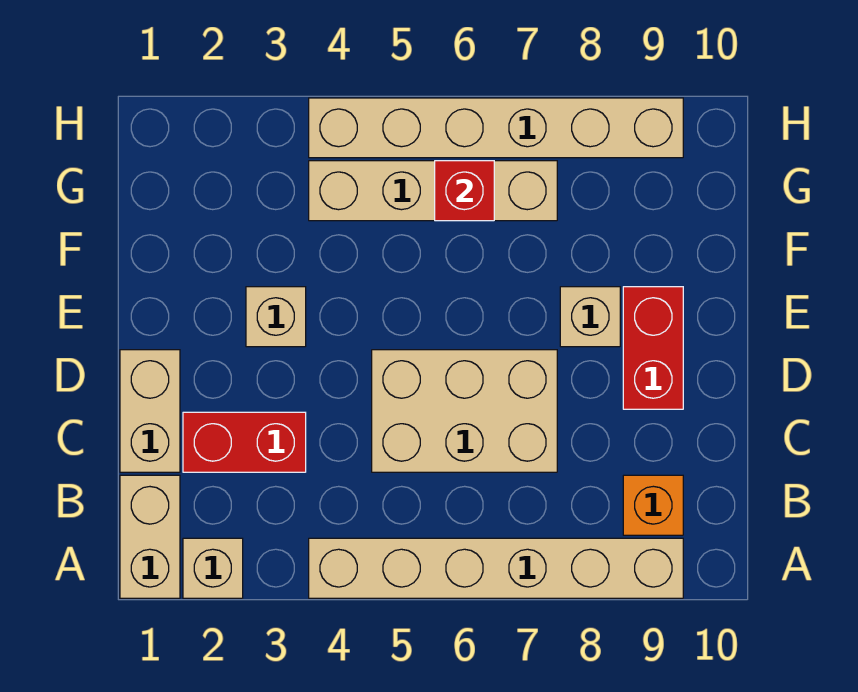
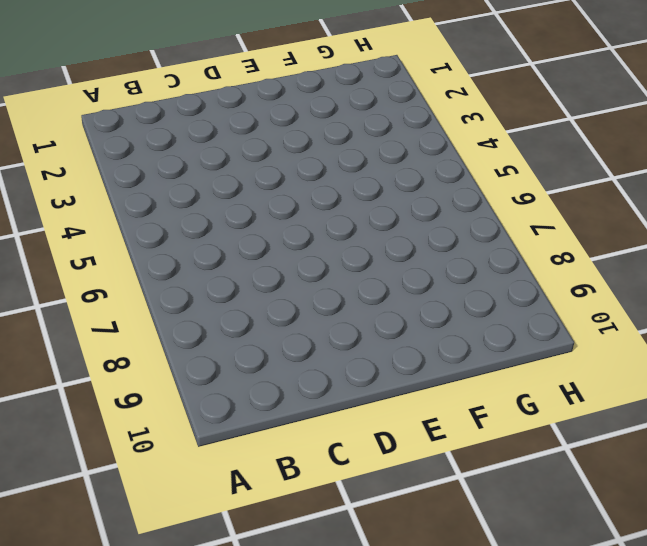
none -> tan 1x2 brick [120,475,180,598]
none -> tan 1x1 brick [183,538,243,598]
none -> tan 1x6 brick [309,538,683,598]

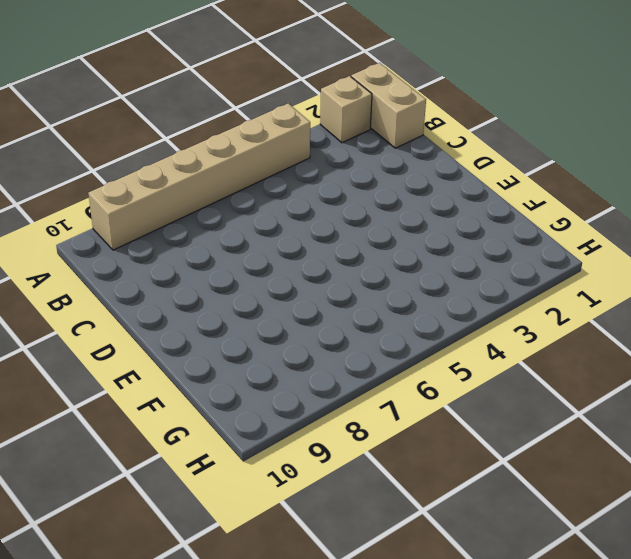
none -> orange 1x1 brick [623,475,683,535]
none -> tan 1x2 brick [120,350,180,472]
none -> red 1x2 brick [183,412,306,472]

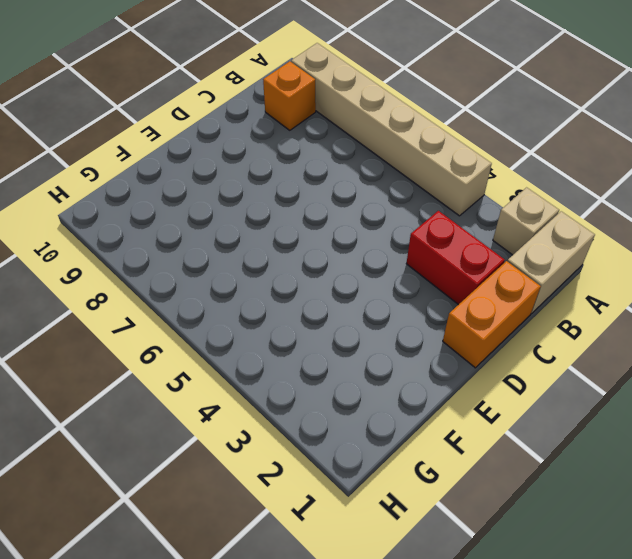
orange 1x2 brick [443,261,541,368] -> tan 1x2 brick [120,350,180,472]
none -> tan 2x3 brick [372,350,557,472]
none -> red 1x2 brick [623,287,683,409]
none -> tan 1x1 brick [246,287,306,347]

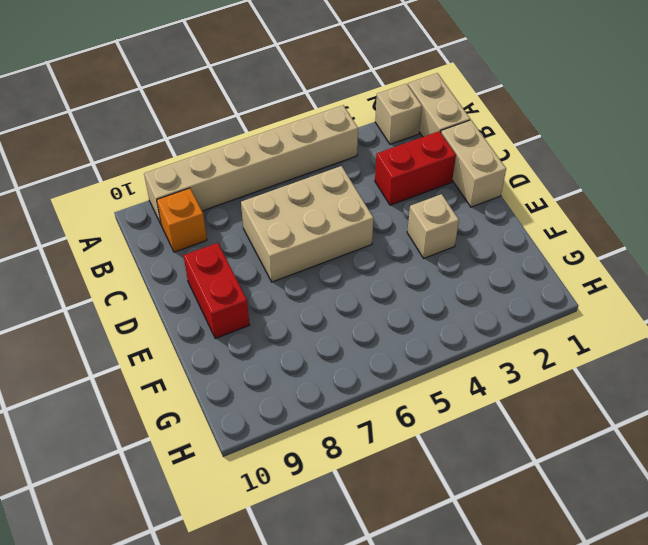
none -> tan 1x1 brick [560,287,620,347]
none -> tan 1x4 brick [309,161,557,221]
none -> tan 1x6 brick [309,98,683,158]

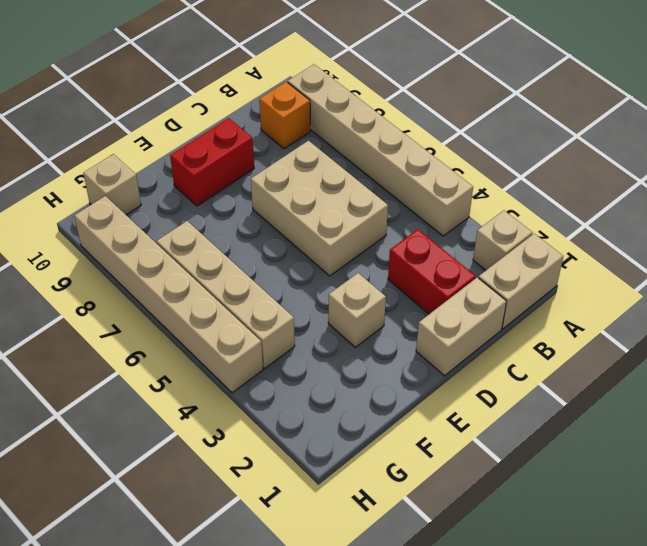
tan 1x1 brick [83,154,141,215] -> tan 1x1 brick moved to [560,287,620,347]
none -> red 1x1 brick [435,161,494,221]

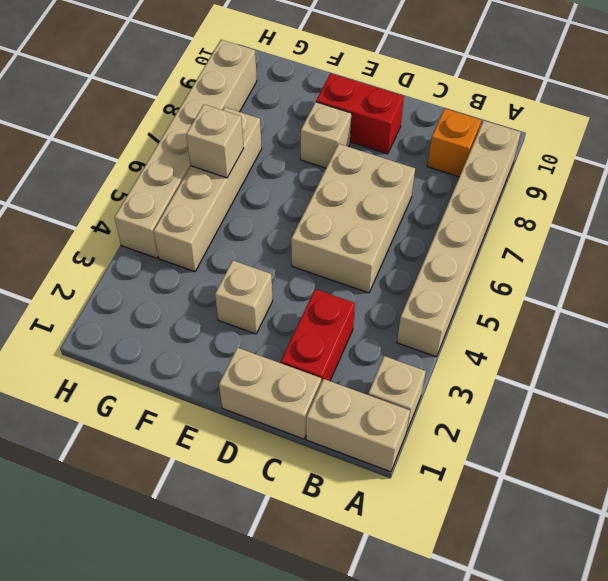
tan 1x1 brick [186,104,244,178] -> red 1x1 brick [435,161,494,221]

